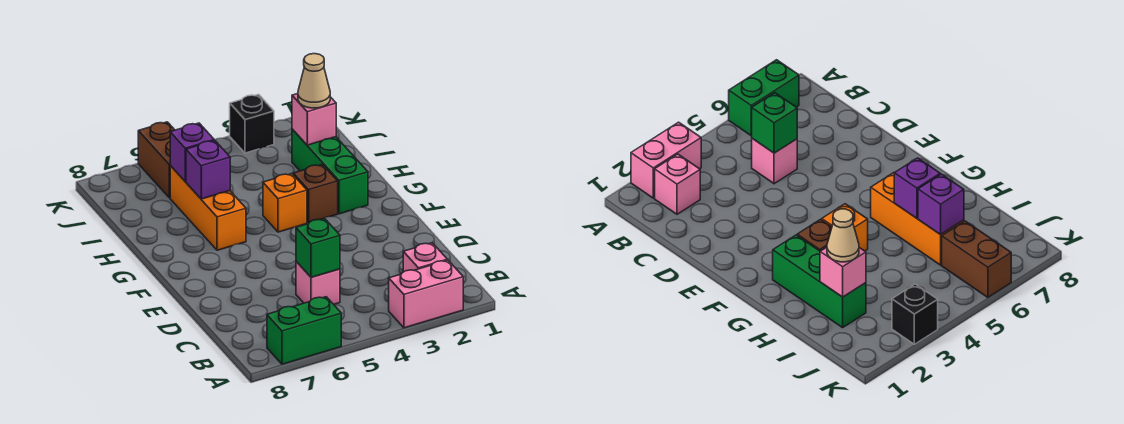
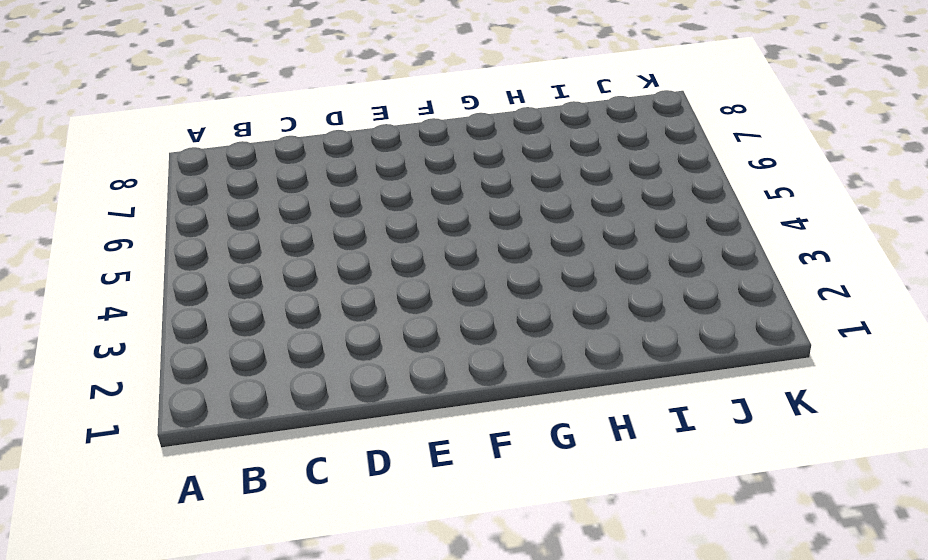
none -> pink 1x2 brick [389,260,463,328]
none -> green 1x2 brick [267,297,341,364]
none -> pink 1x1 brick [403,243,447,272]

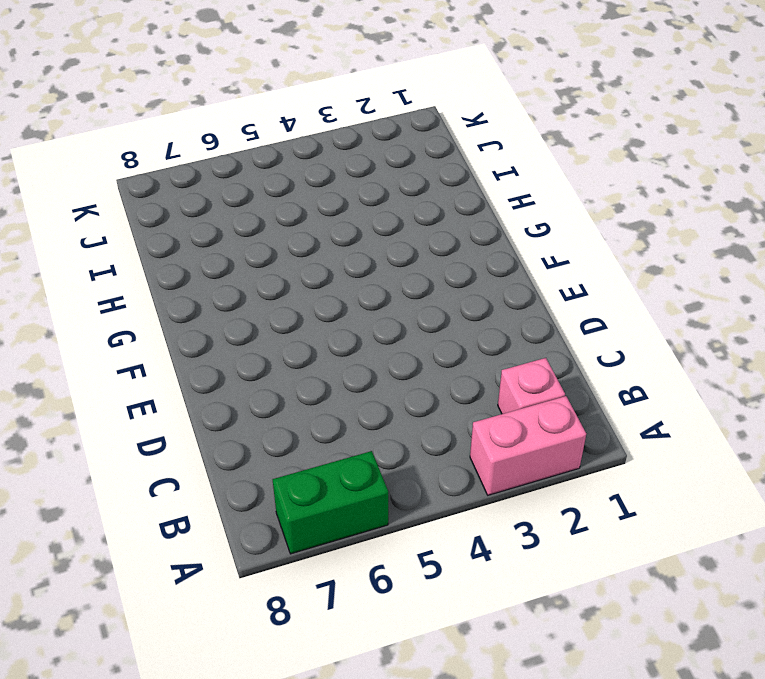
none -> pink 1x1 brick [296,261,340,304]
none -> green 1x3 brick [292,129,368,214]
none -> brown 1x1 brick [293,165,338,223]

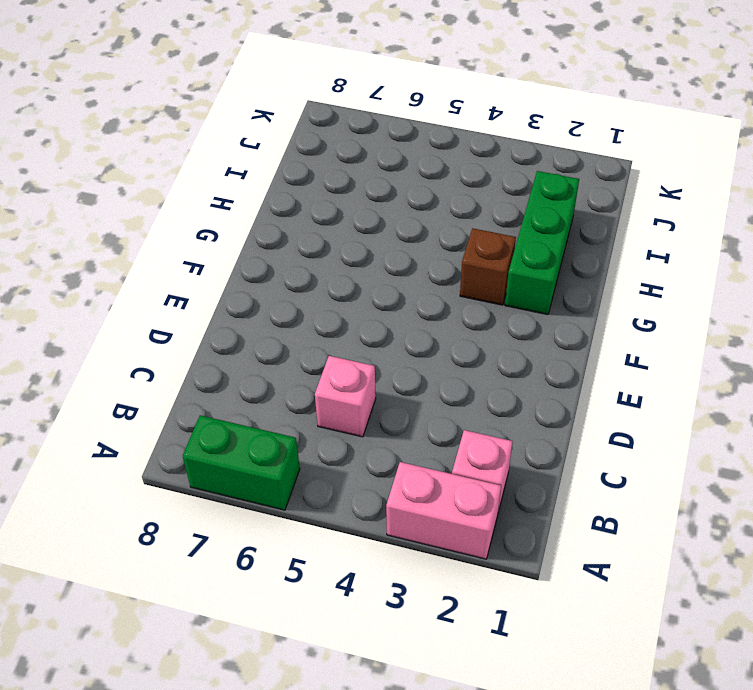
none -> orange 1x1 brick [263,174,307,232]
none -> orange 1x3 brick [170,166,246,250]
none -> brown 1x2 brick [138,122,174,198]

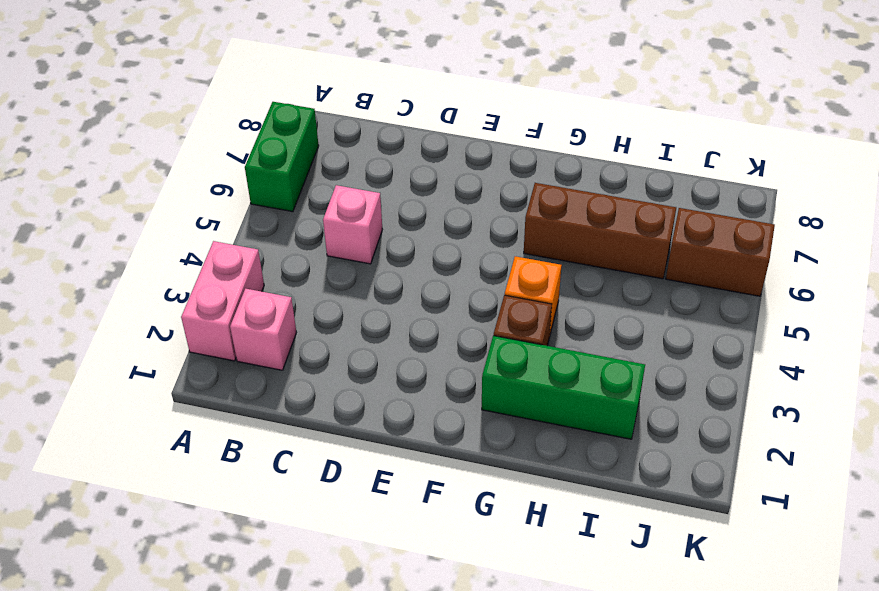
brown 1x3 brick [524,183,676,279] -> orange 1x3 brick [170,166,246,250]
none -> black 1x1 brick [230,95,274,153]
none -> green 1x1 brick [296,219,340,277]
none -> purple 1x1 brick [186,141,230,199]

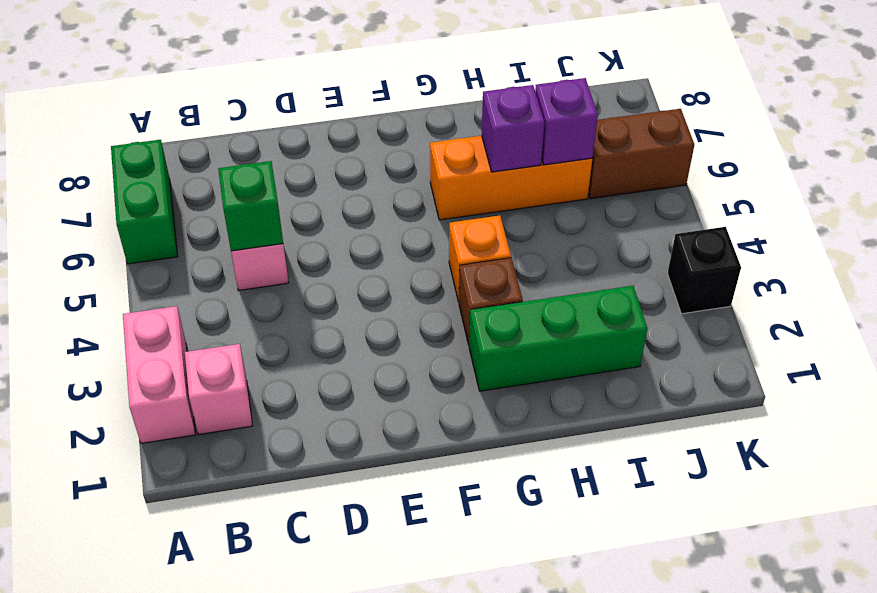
none -> pink 1x1 brick [292,94,336,145]
none -> tan 1x1 cone [298,54,330,108]

